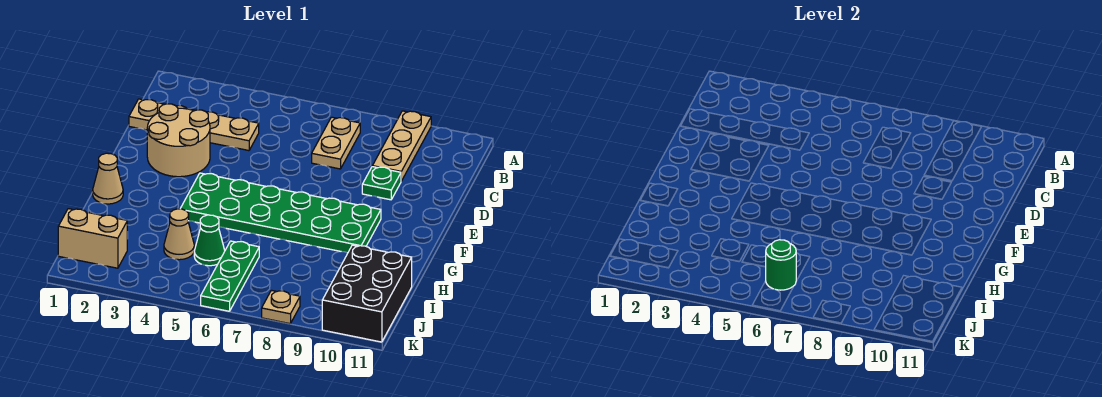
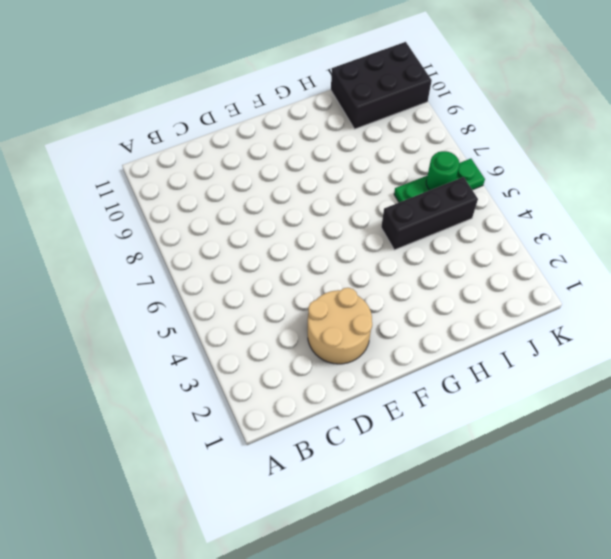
black 1x3 brick [381,177,478,250] -> green 1x1 cone [194,215,225,266]
none -> tan 1x3 plate [373,111,431,181]
none -> tan 1x2 plate [312,117,360,169]
none -> tan 1x4 plate [129,99,259,151]

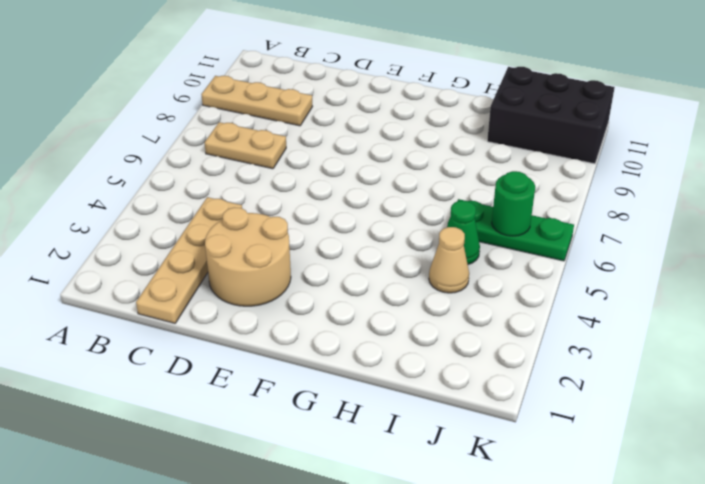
none -> green 1x1 plate [362,167,401,200]
none -> green 2x6 plate [180,173,381,253]
none -> tan 1x1 cone [93,153,123,204]

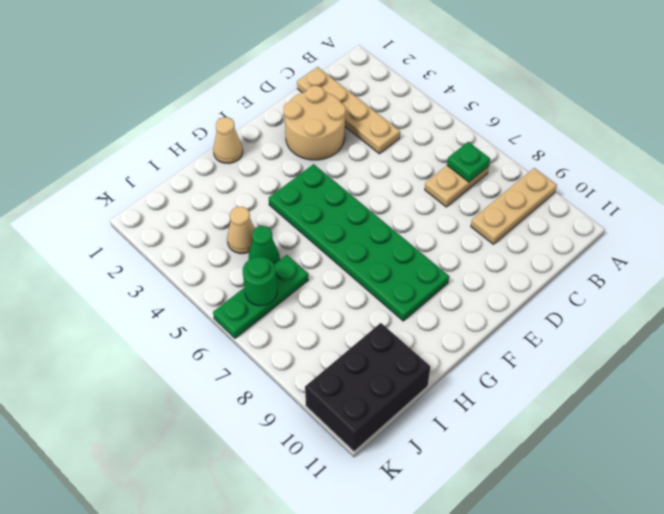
green 1x1 plate [447,142,490,182] -> green 1x1 plate moved to [362,167,401,200]
none -> tan 1x2 brick [58,209,127,268]
none -> tan 1x1 plate [262,290,300,324]

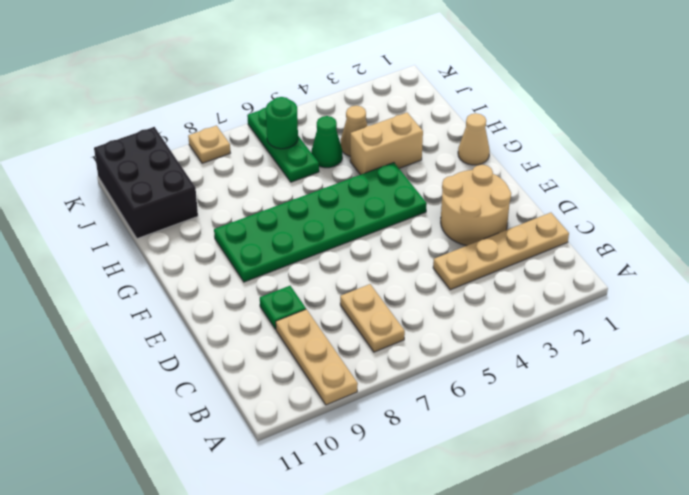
tan 1x2 brick [350,113,423,175] -> tan 1x2 brick moved to [58,209,127,268]

